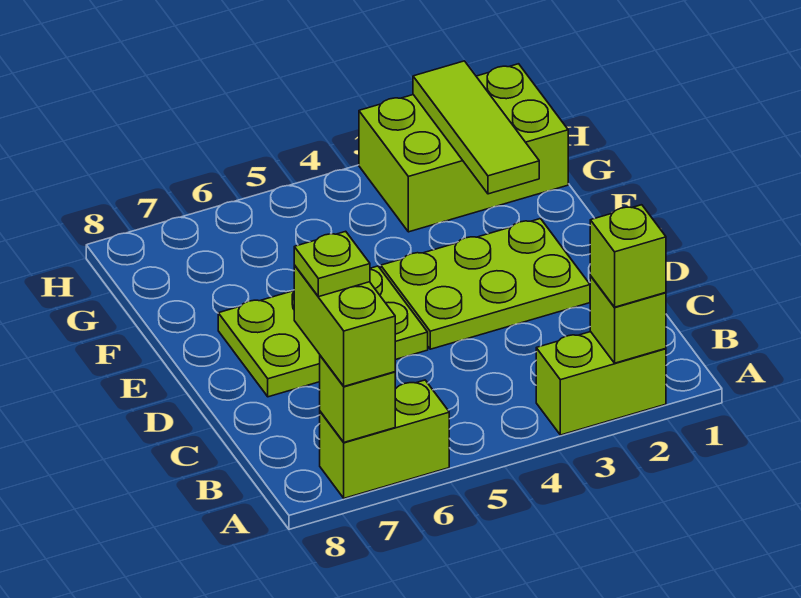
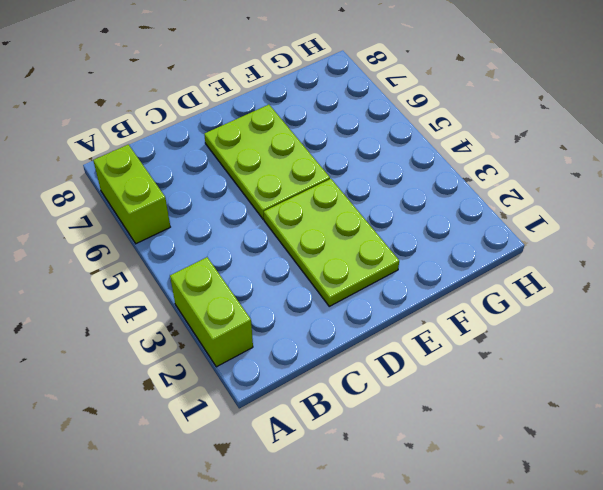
none -> lime 2x3 brick [359,64,568,232]
none -> lime 1x1 brick [590,276,666,363]

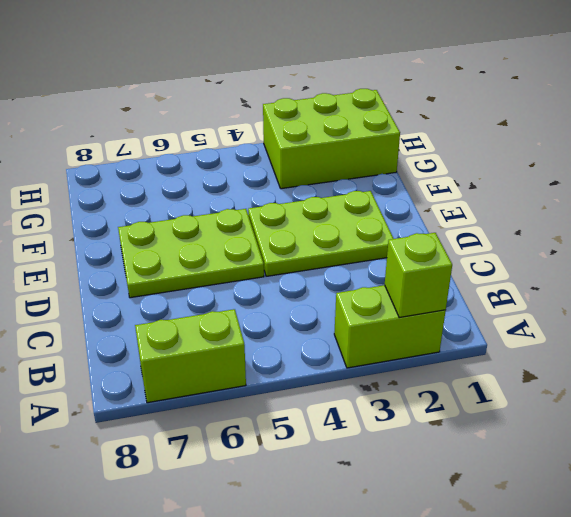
none -> lime 1x1 brick [320,356,395,442]
none -> lime 1x3 tile [413,61,539,194]

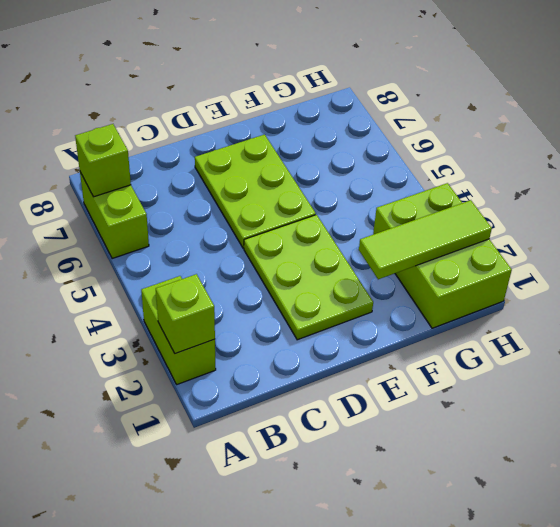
none -> lime 1x1 brick [590,205,666,307]
none -> lime 1x2 brick [294,265,395,386]

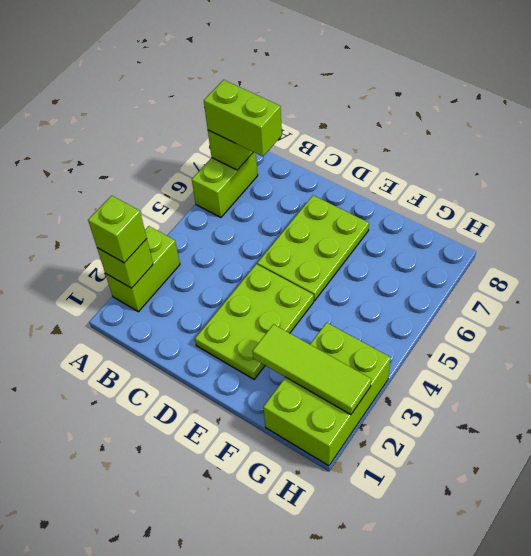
none -> lime 1x1 plate [294,231,370,297]

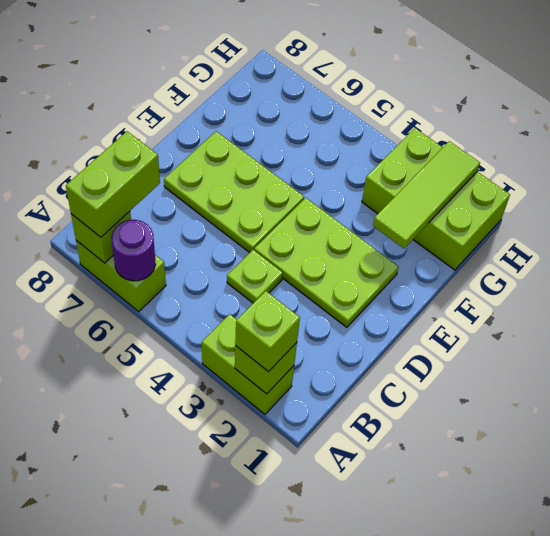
purple 1x1 round brick [111,220,156,281] -> none
lime 1x1 plate [227,250,283,303] -> lime 1x1 plate moved to [294,231,370,297]

